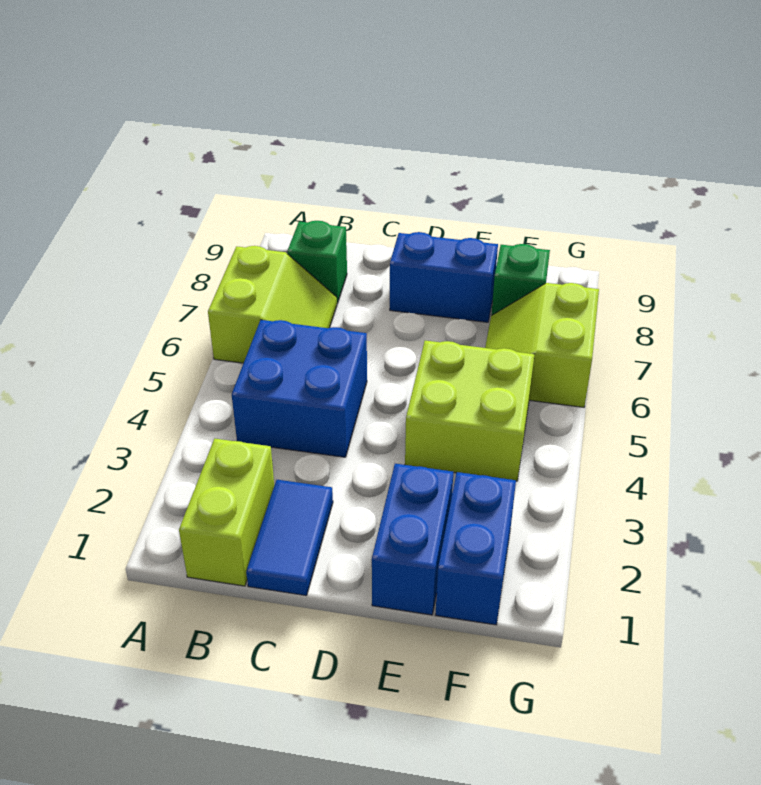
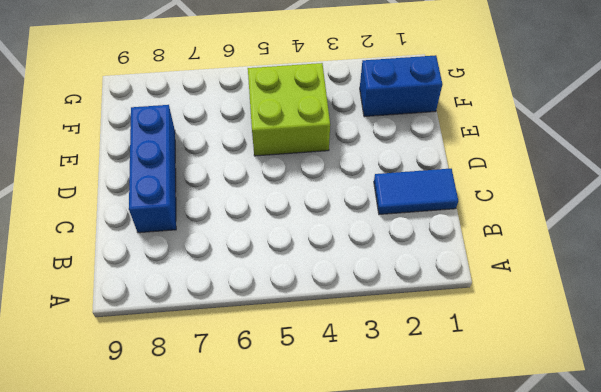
blue 1x3 brick [129,105,176,233] -> blue 1x2 brick [390,232,498,322]
none -> lime 2x2 slope [208,246,337,363]
none -> lime 1x2 brick [179,439,274,586]

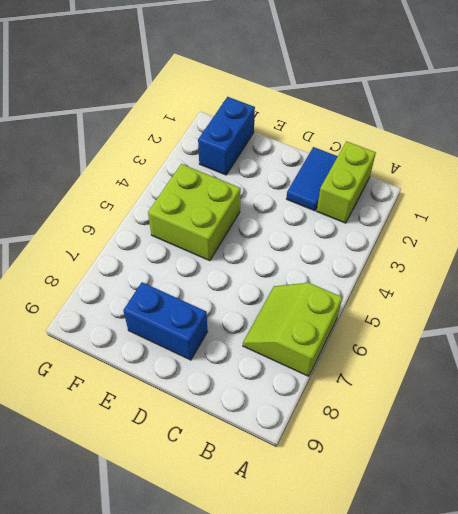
none -> blue 2x2 brick [232,320,367,457]
none -> green 1x1 brick [287,221,347,303]

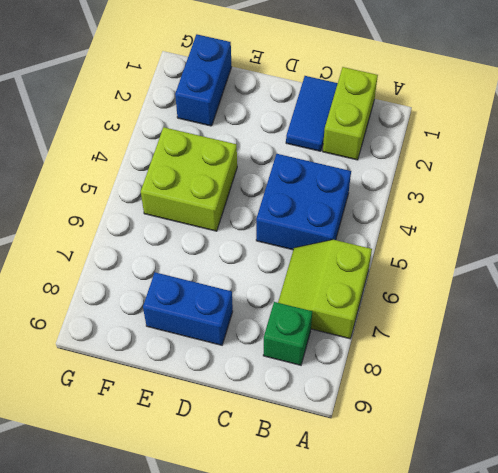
none -> blue 1x2 brick [372,464,454,615]
none -> lime 2x2 slope [485,283,599,407]

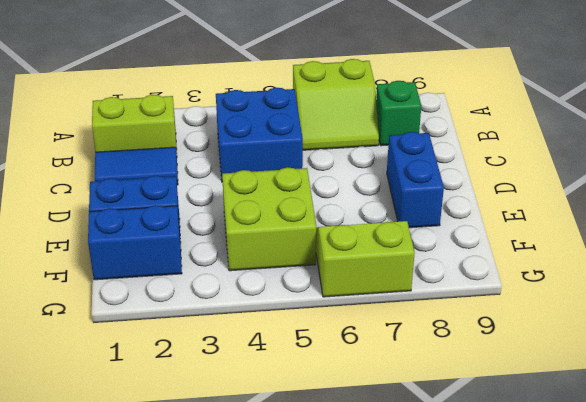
none -> green 1x1 brick [491,244,550,315]

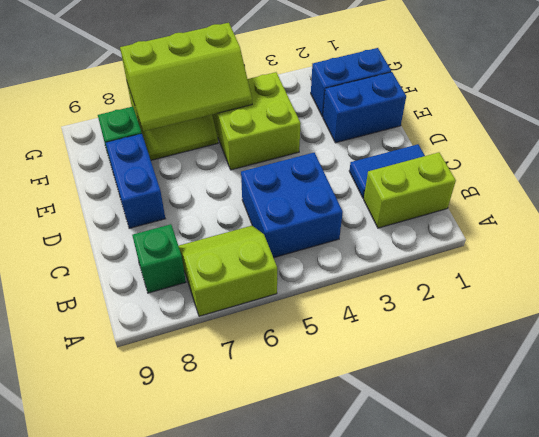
lime 2x3 slope [120,23,252,131] -> none

